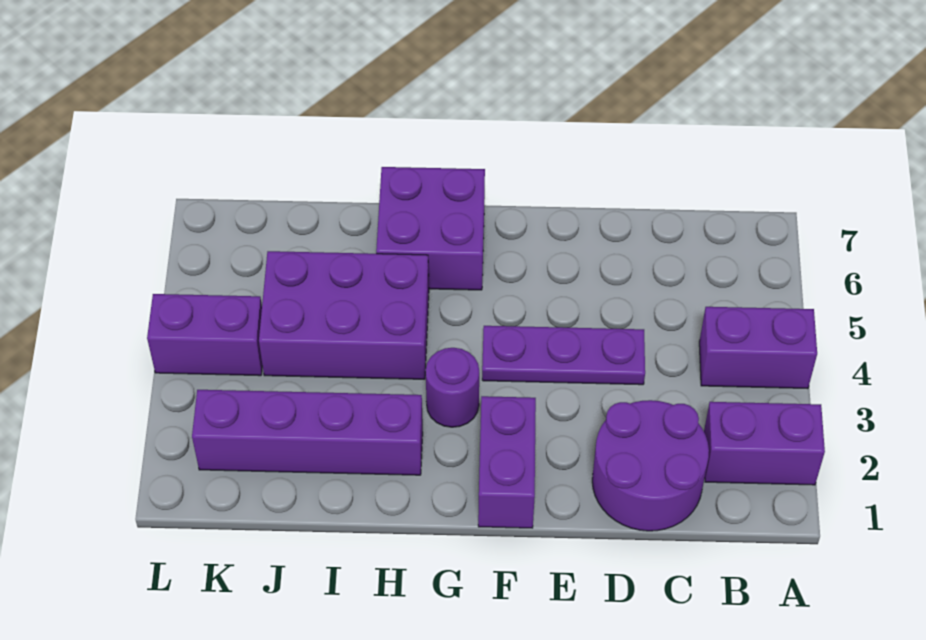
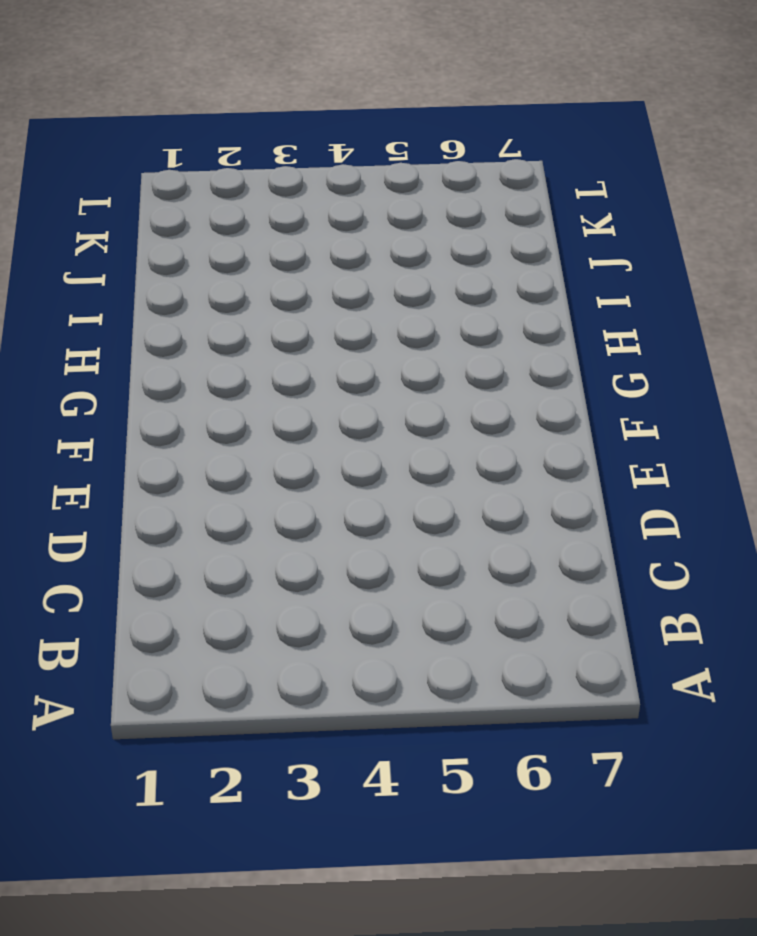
none -> purple 1x2 brick [704,402,825,485]
none -> purple 1x2 brick [699,307,817,389]

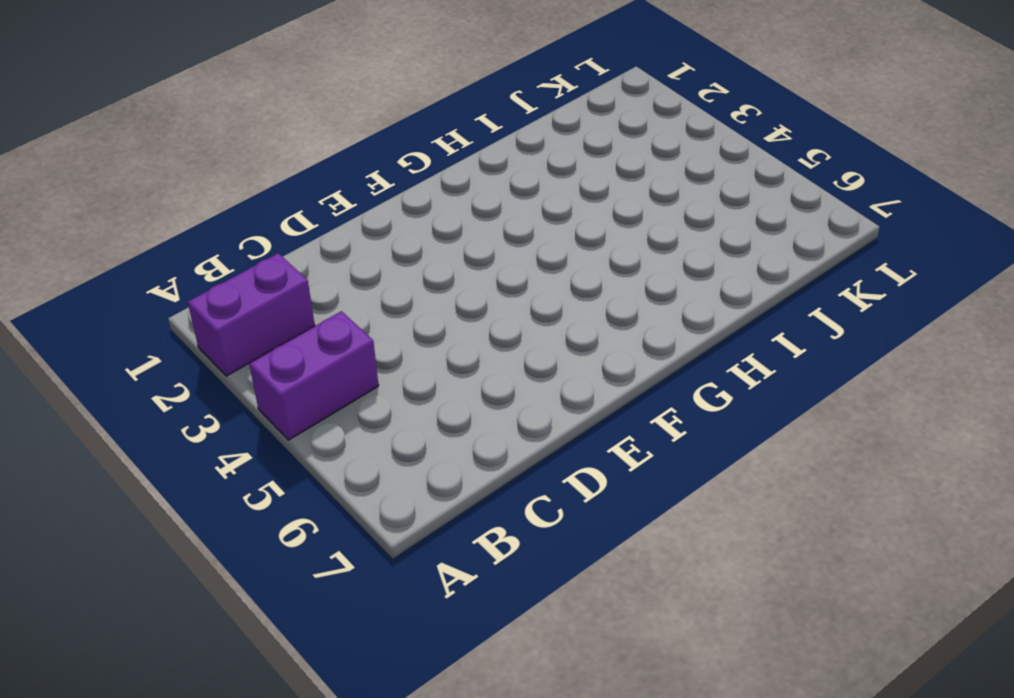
none -> purple 2x2 round brick [592,400,709,531]
none -> purple 1x3 plate [482,326,645,385]

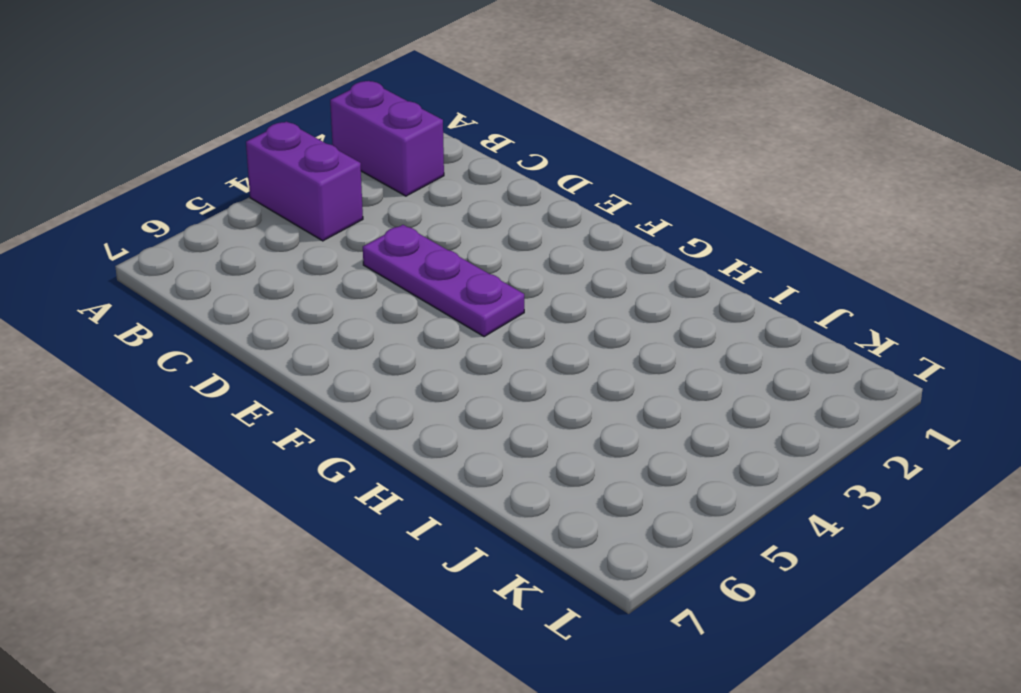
none -> purple 2x2 round brick [592,400,709,531]
none -> purple 1x2 brick [478,396,536,528]

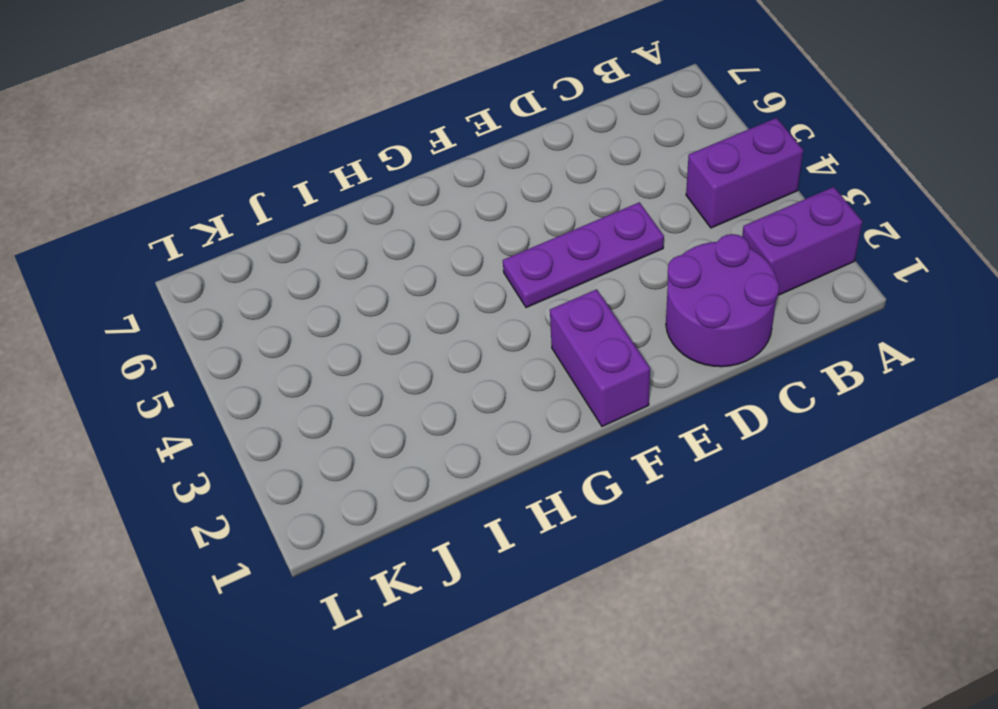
none -> purple 1x1 round brick [426,348,479,427]
none -> purple 2x2 brick [376,167,485,290]

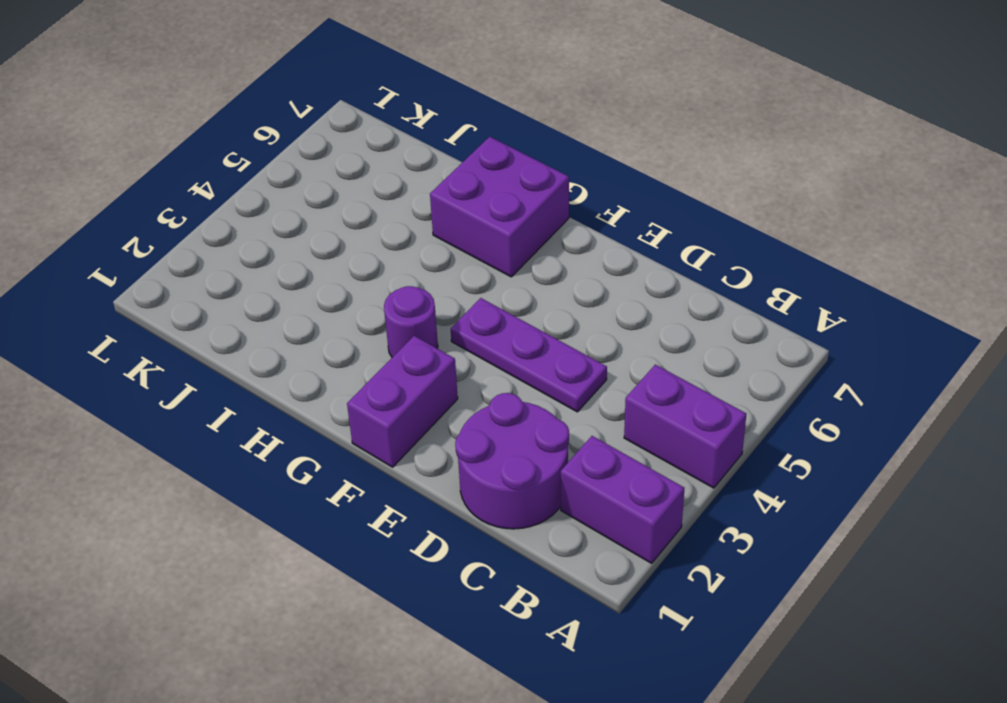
none -> purple 1x4 brick [192,390,423,475]
none -> purple 2x3 brick [259,251,429,379]

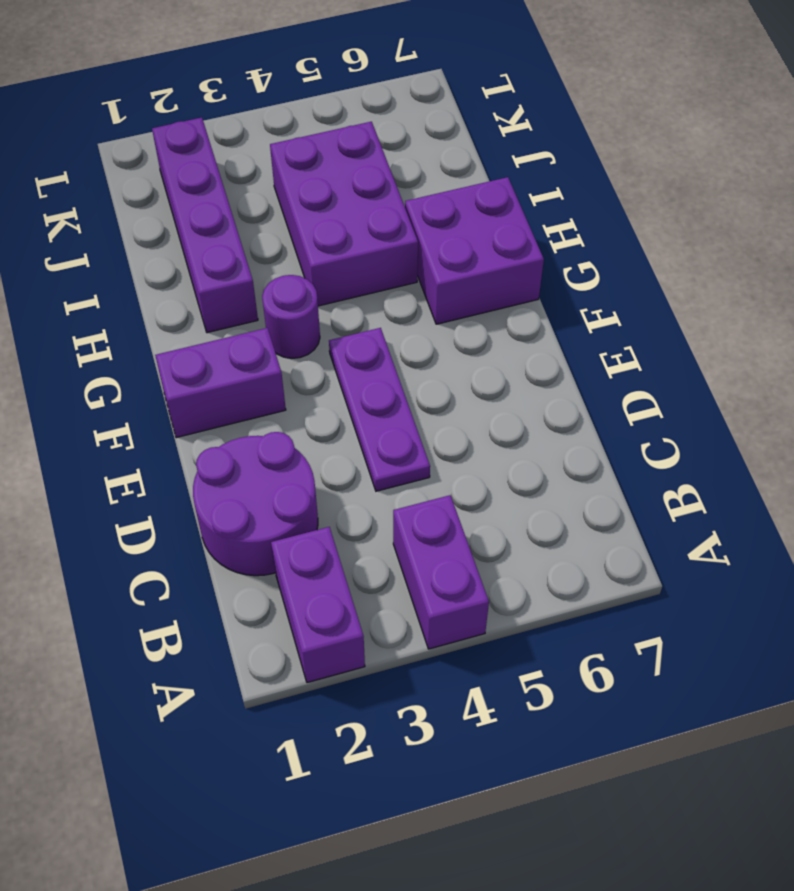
none -> purple 1x2 brick [147,294,262,376]

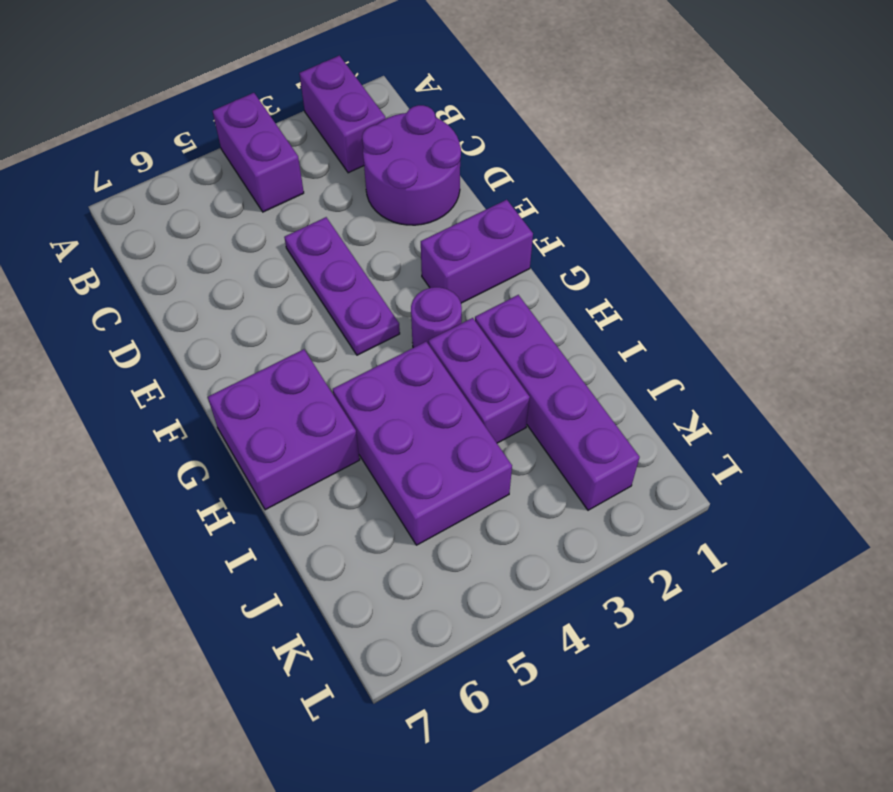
purple 1x2 brick [429,318,530,443] -> purple 1x2 brick moved to [147,294,262,376]

